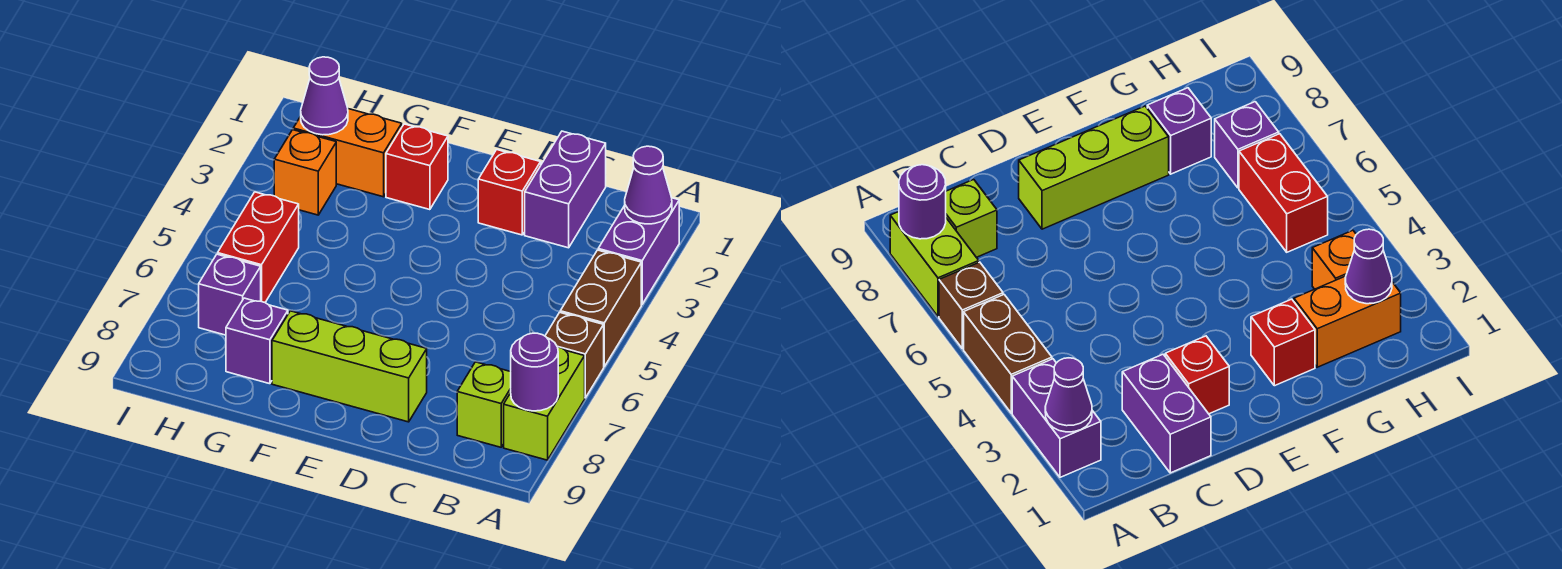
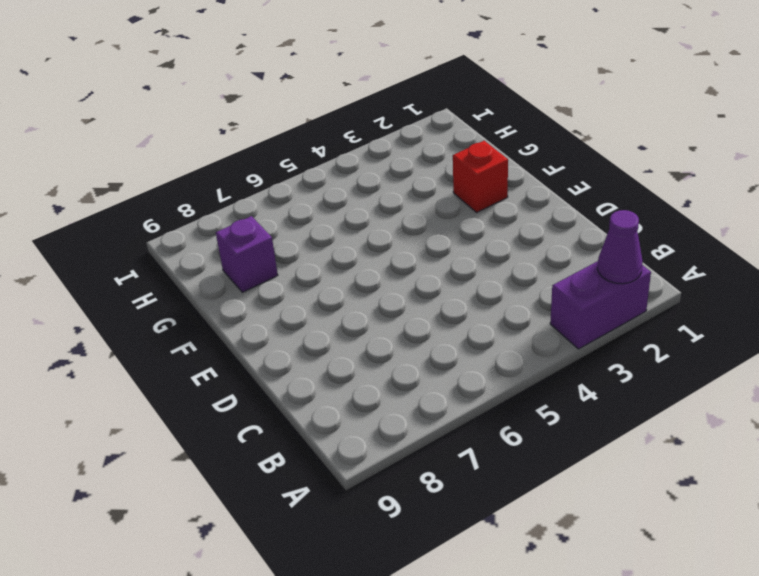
none -> brown 1x2 brick [560,250,641,367]
none -> brown 1x1 brick [545,312,604,398]
none -> lime 1x2 brick [504,347,585,460]

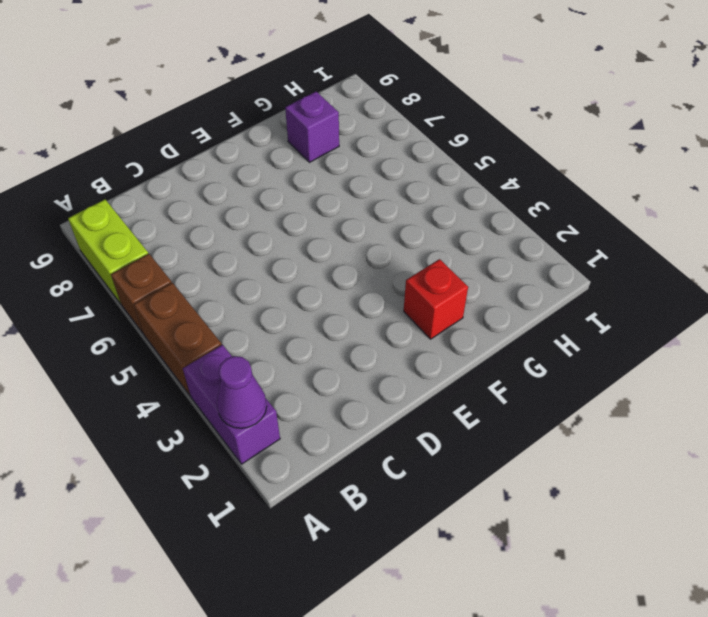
none -> lime 1x1 brick [457,362,511,447]
none -> purple 1x2 brick [525,131,606,248]
none -> red 1x1 brick [478,150,541,235]

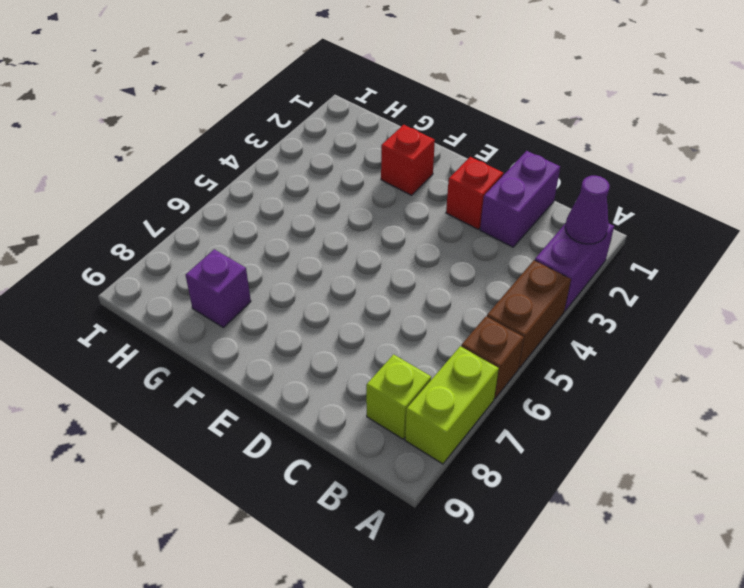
none -> lime 1x3 brick [272,311,427,422]
none -> orange 1x2 brick [293,109,402,197]
none -> orange 1x1 brick [274,130,336,215]

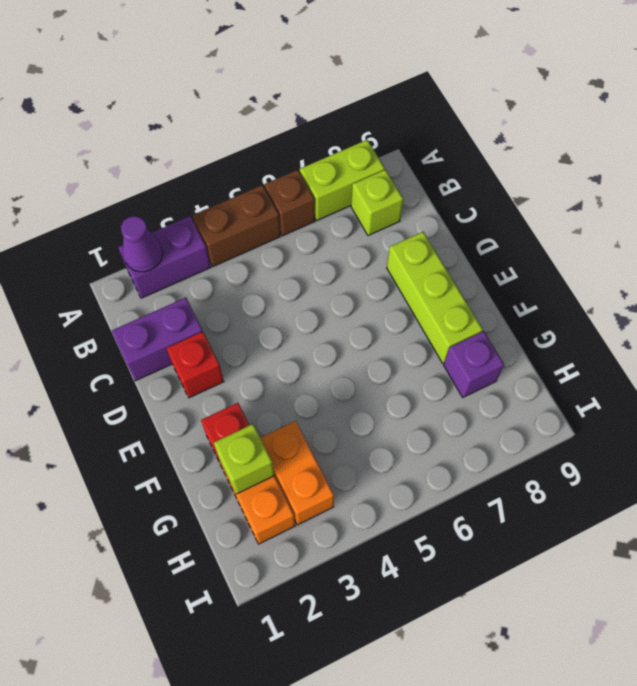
lime 1x1 brick [214,424,275,494] -> none
orange 1x2 brick [261,421,334,525] -> orange 1x1 brick [274,130,336,215]
none -> red 1x2 brick [218,192,299,302]
none -> purple 1x1 brick [199,254,261,335]
none -> purple 1x1 round brick [511,333,558,411]

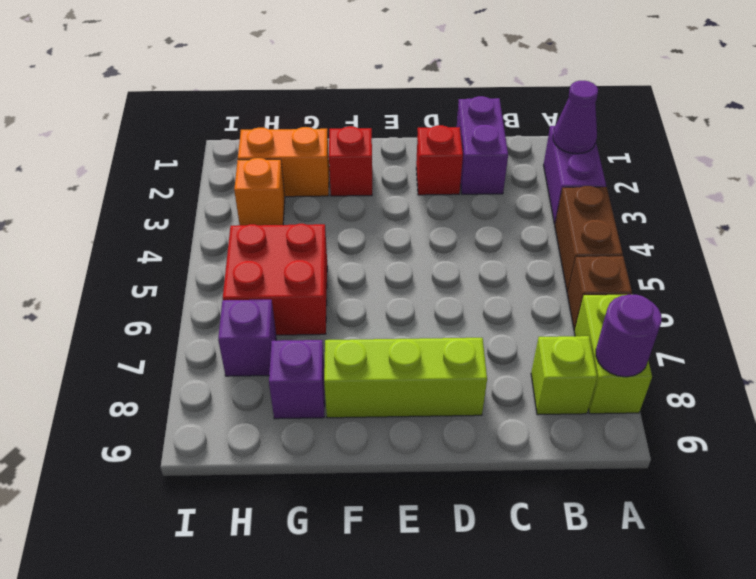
red 2x2 brick [223,224,327,335] -> red 1x2 brick [218,192,299,302]
none -> purple 1x1 cone [301,57,348,135]

